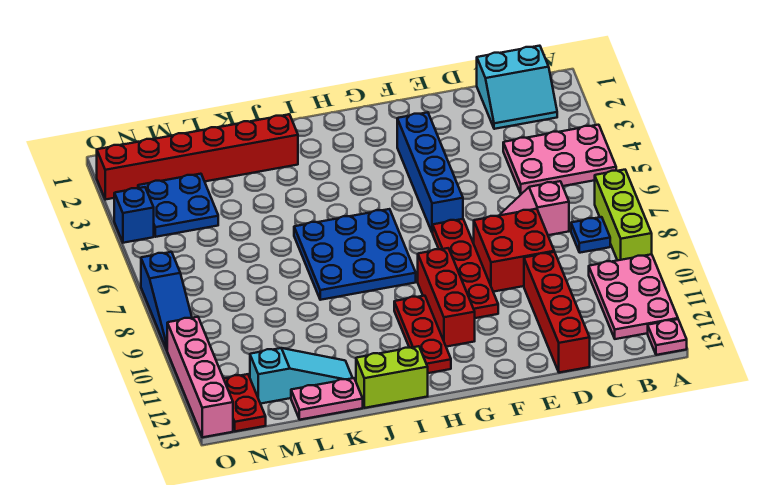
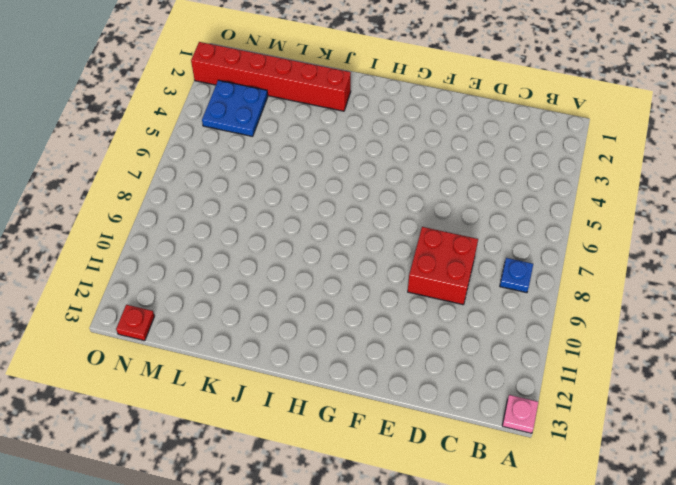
red 1x1 plate [116,305,154,341] -> red 1x2 plate [224,374,266,431]
none -> pink 2x3 plate [503,125,616,194]
none -> lime 1x3 brick [595,170,652,260]
none -> pink 2x3 plate [589,254,678,339]

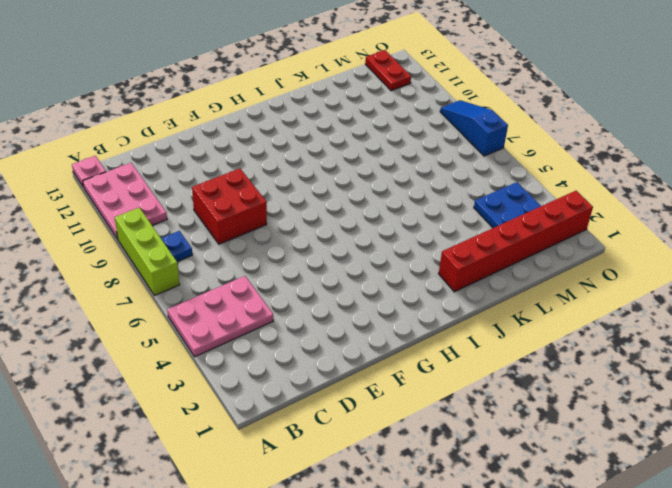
none -> cyan 2x2 slope [477,46,557,129]
none -> pink 1x2 slope [499,181,569,235]
none -> red 1x4 brick [524,252,590,373]

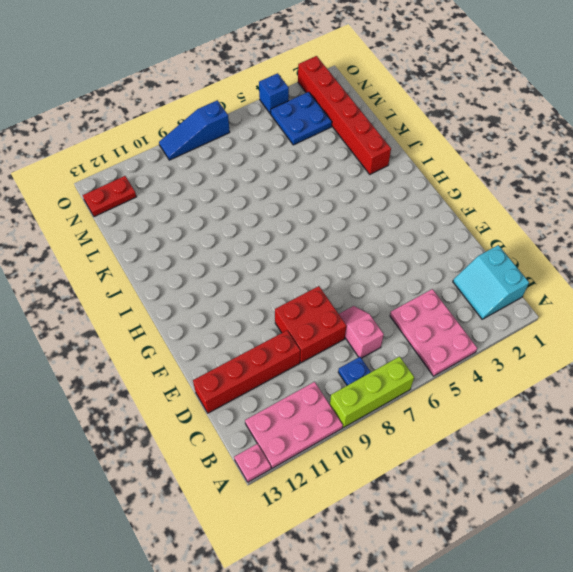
none -> blue 1x4 brick [397,112,463,233]
none -> red 1x4 plate [433,219,498,318]
none -> red 1x3 brick [418,248,475,347]

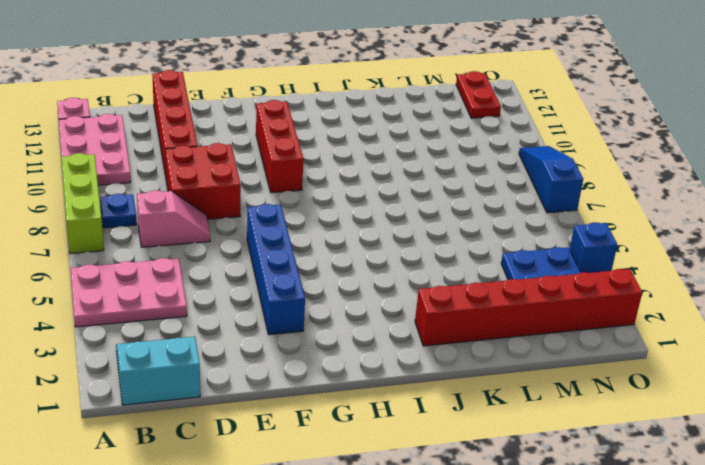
none -> red 1x4 plate [433,219,498,318]
none -> blue 3x3 plate [294,209,416,300]
none -> red 1x3 plate [394,296,451,373]

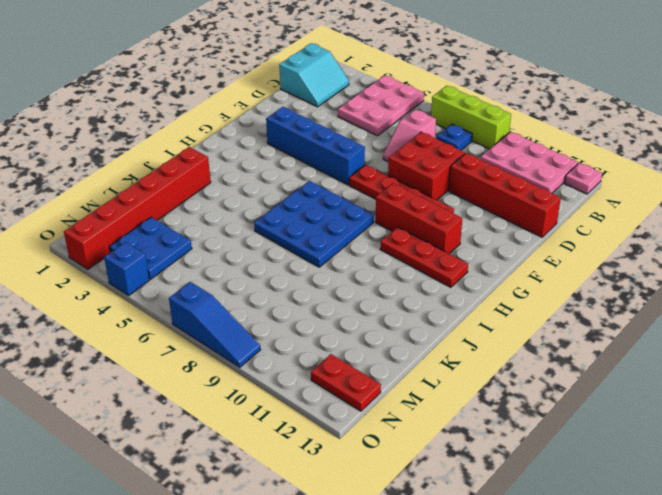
none -> lime 1x2 brick [356,346,428,408]
none -> cyan 1x3 slope [250,348,352,404]
none -> pink 1x2 plate [291,378,363,420]

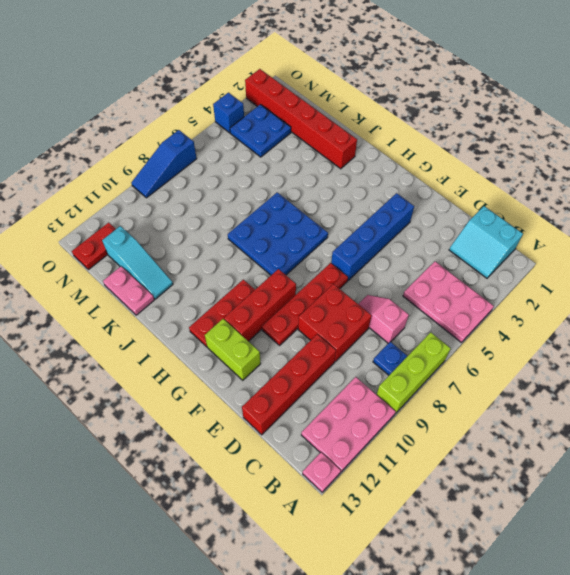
lime 1x2 brick [205,319,261,380] -> lime 1x2 brick moved to [356,346,428,408]
none -> pink 1x4 brick [167,317,233,437]

